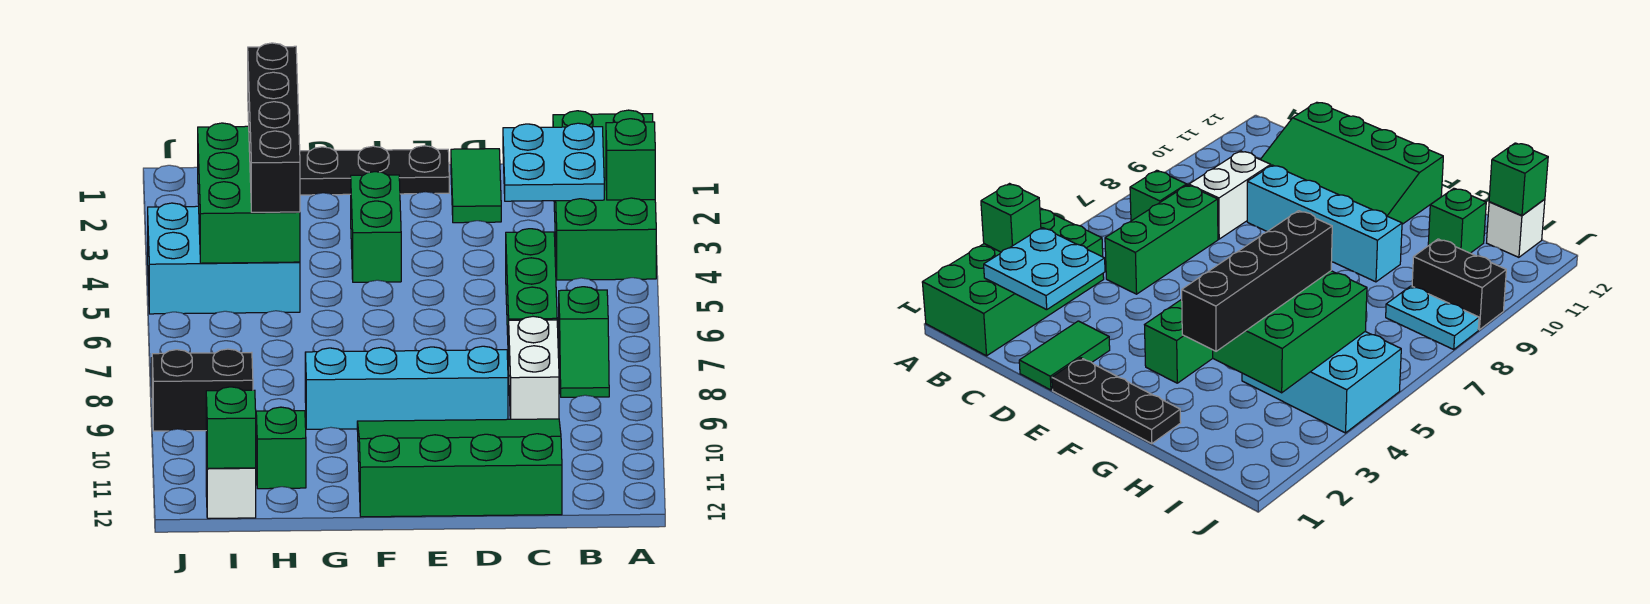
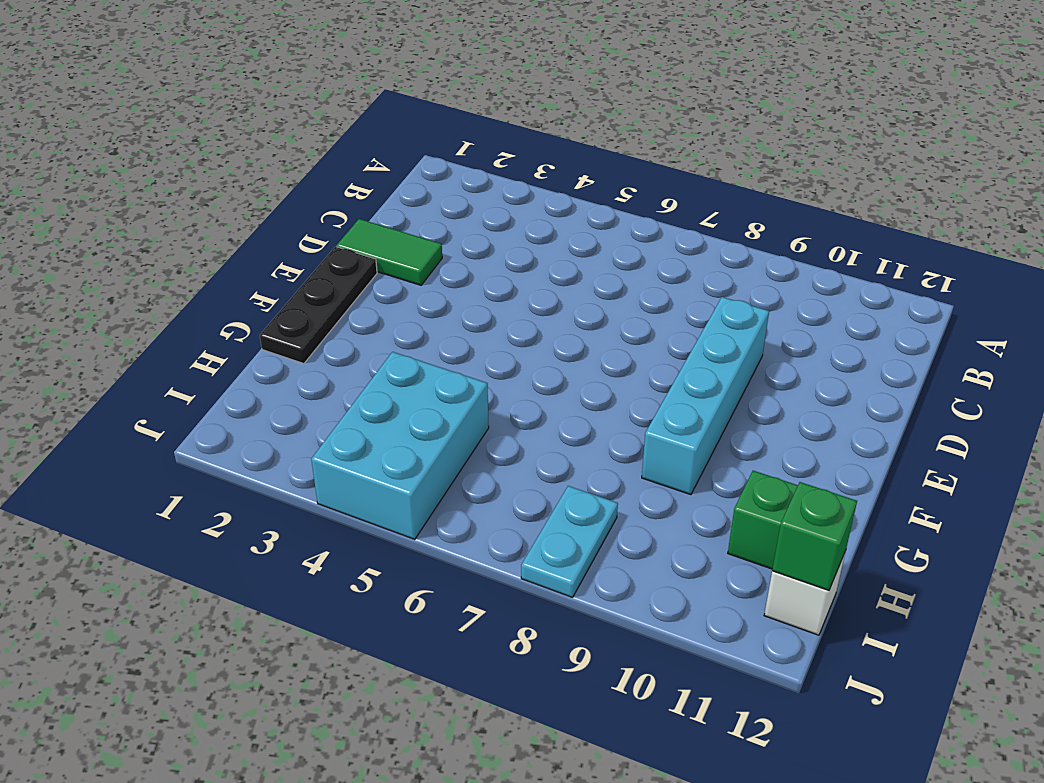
none -> green 2x4 brick [553,110,656,280]
none -> green 1x2 slope [559,287,609,397]
none -> green 1x3 brick [506,229,557,365]

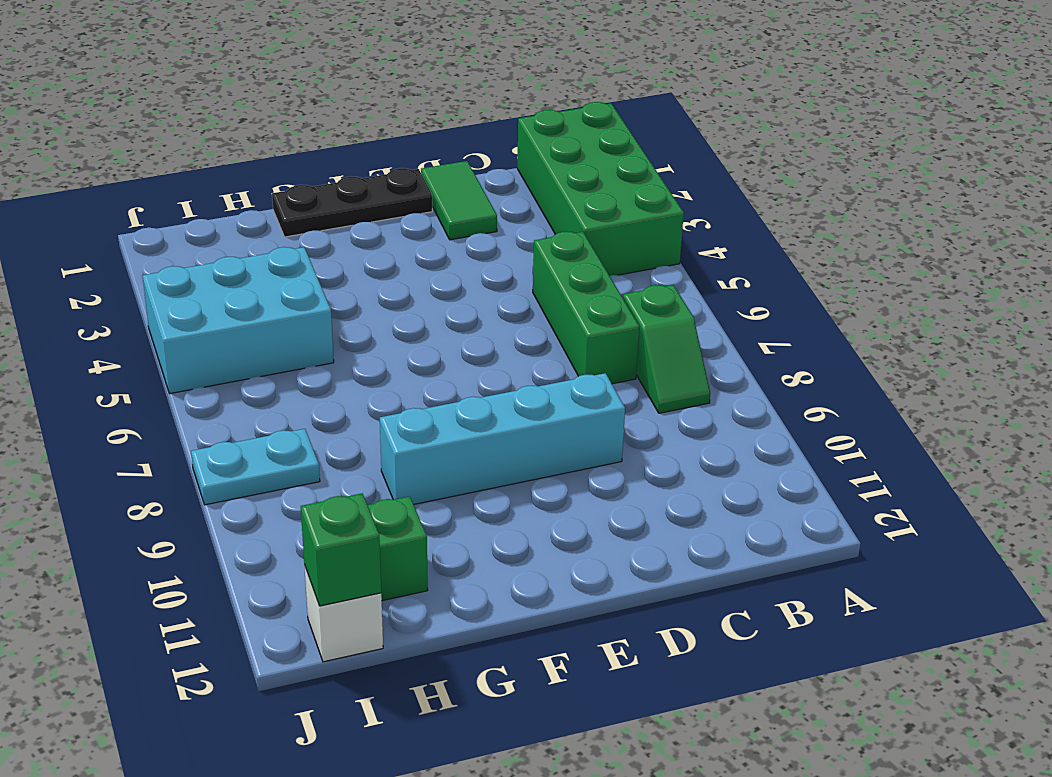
none -> white 1x2 brick [509,316,559,419]
none -> green 3x4 slope [357,419,562,517]
none -> green 1x2 brick [351,172,401,282]

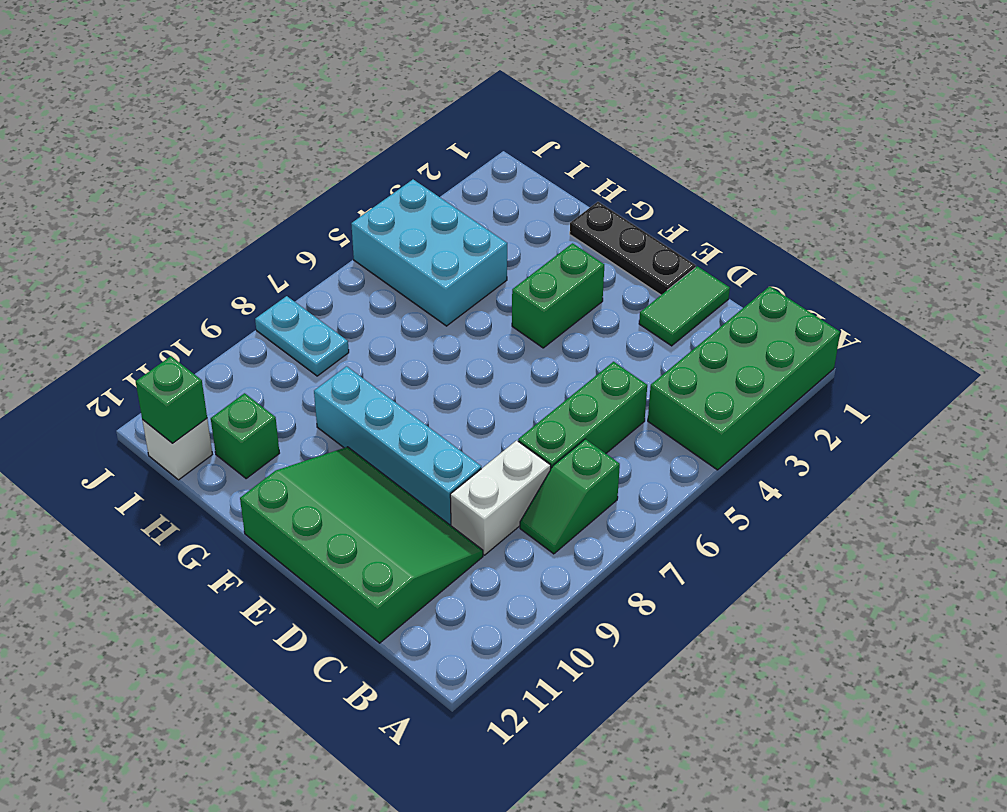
none -> black 1x2 brick [152,349,253,431]
none -> green 1x1 brick [606,119,655,200]
none -> cyan 2x2 plate [503,123,604,201]

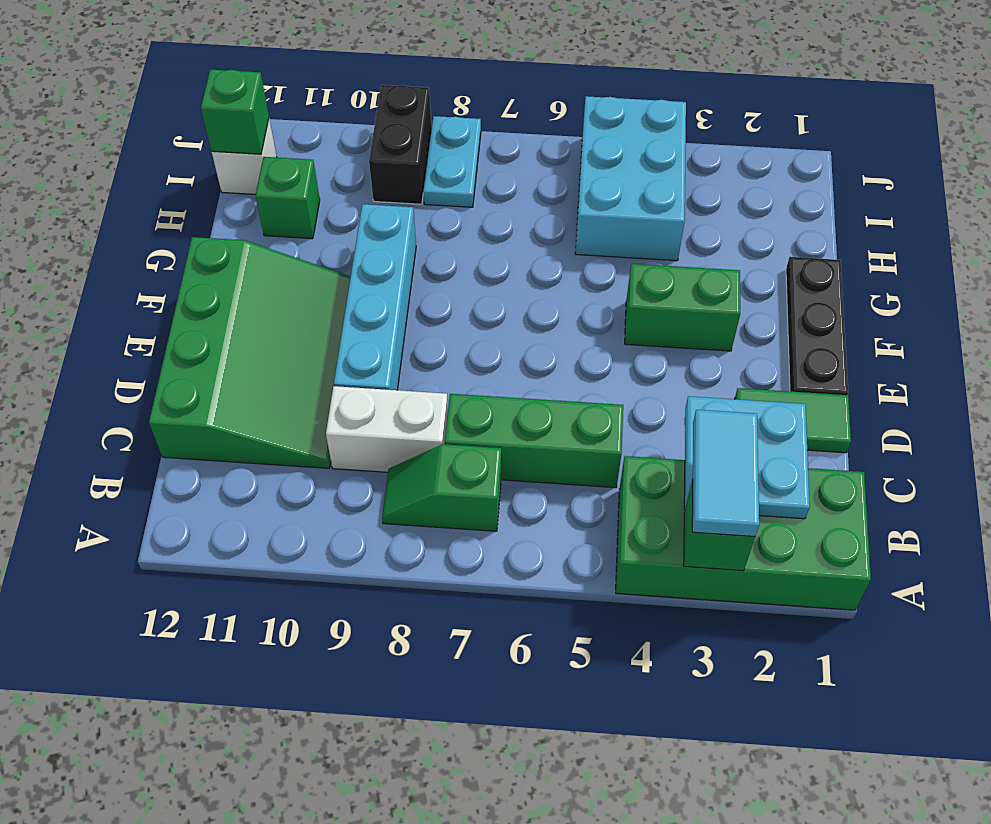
cyan 1x2 tile [692,410,759,536] -> none
none -> green 2x3 brick [198,123,300,263]
none -> black 1x4 brick [248,43,300,212]

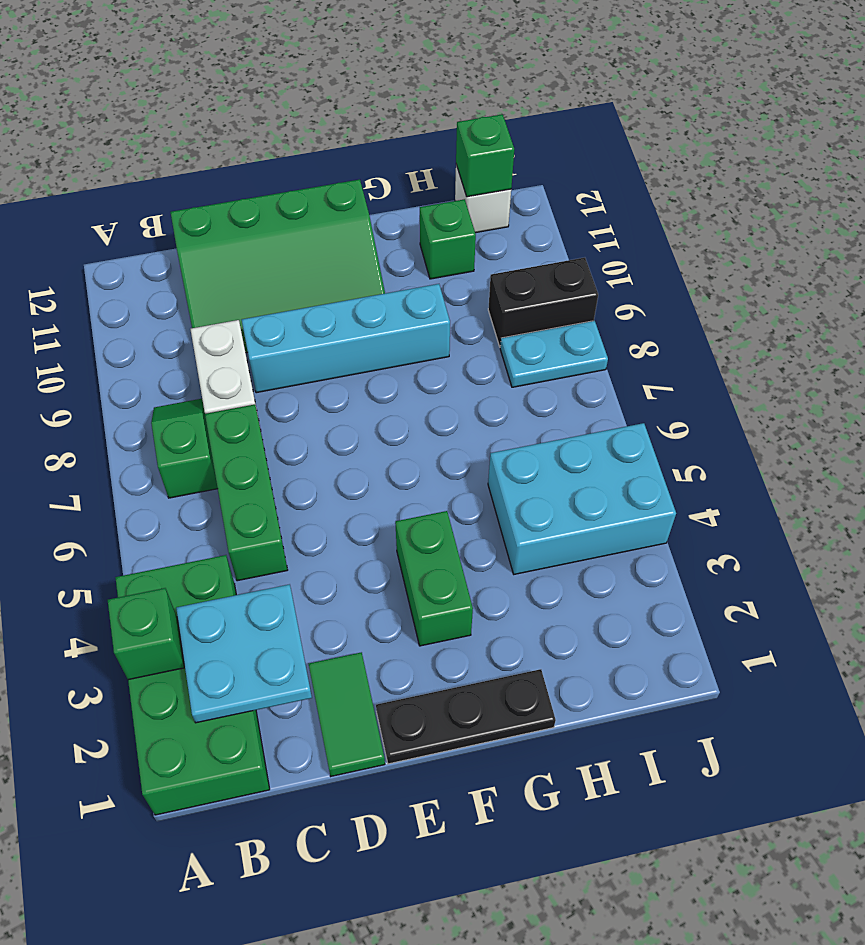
none -> green 2x3 brick [198,123,300,263]
none -> black 1x4 brick [248,43,300,212]

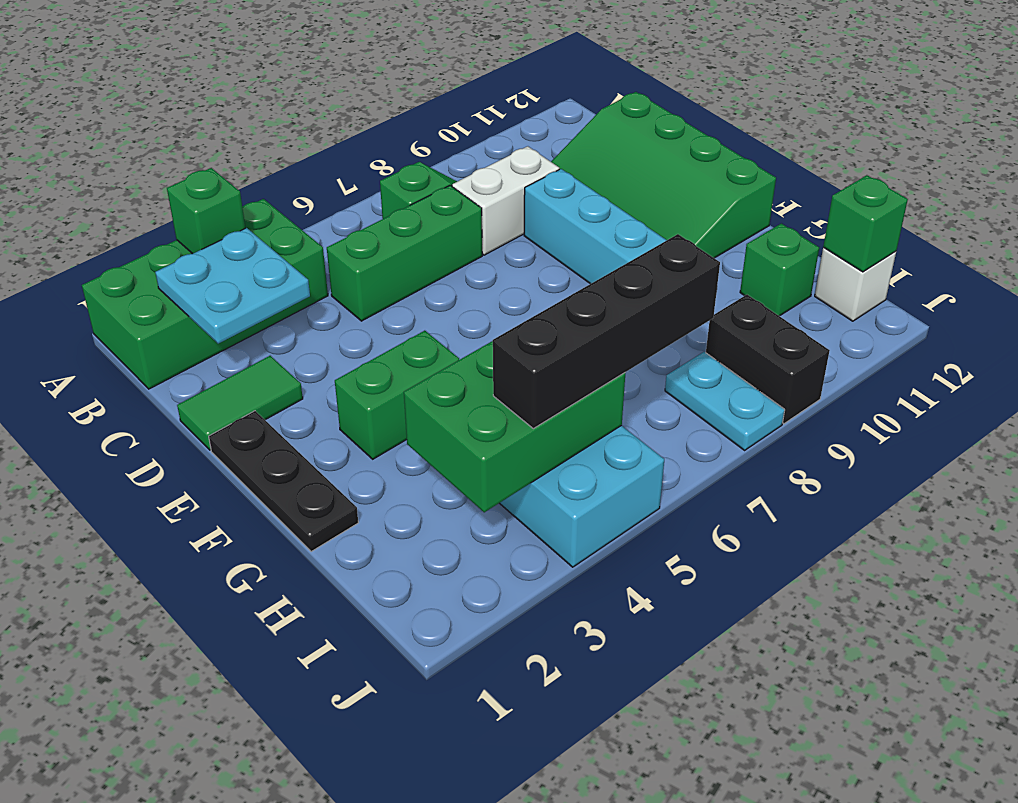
black 1x4 brick [493,234,720,429] -> black 1x4 brick moved to [248,43,300,212]

